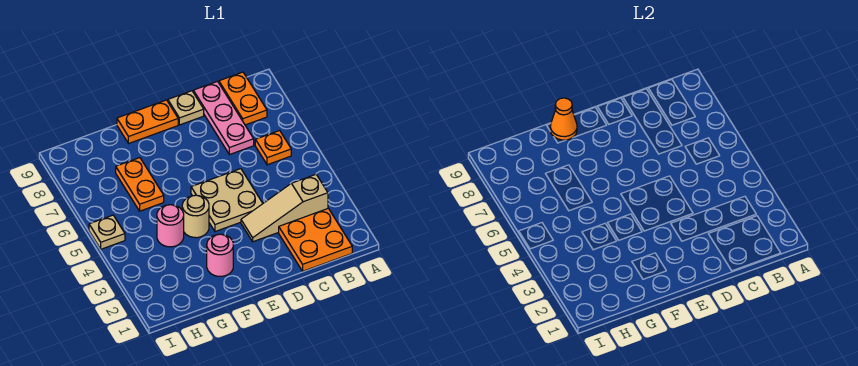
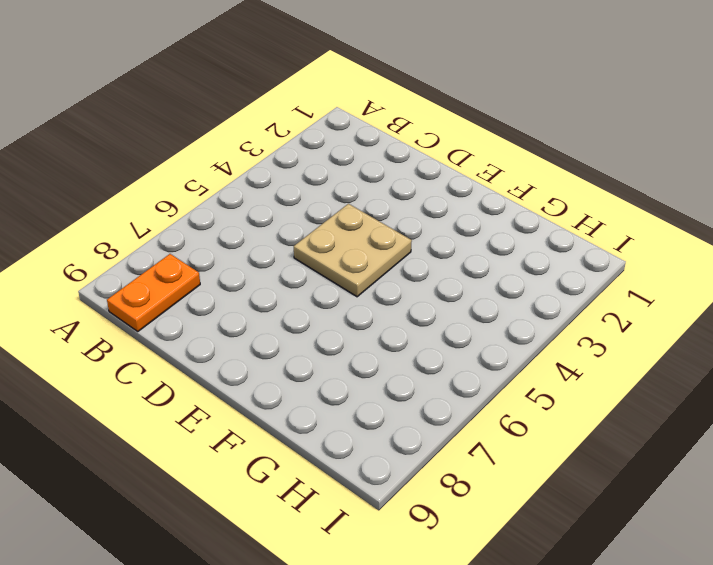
none -> orange 2x2 plate [279,208,352,271]
none -> tan 1x3 slope [241,175,328,242]
none -> orange 1x1 plate [255,131,291,165]

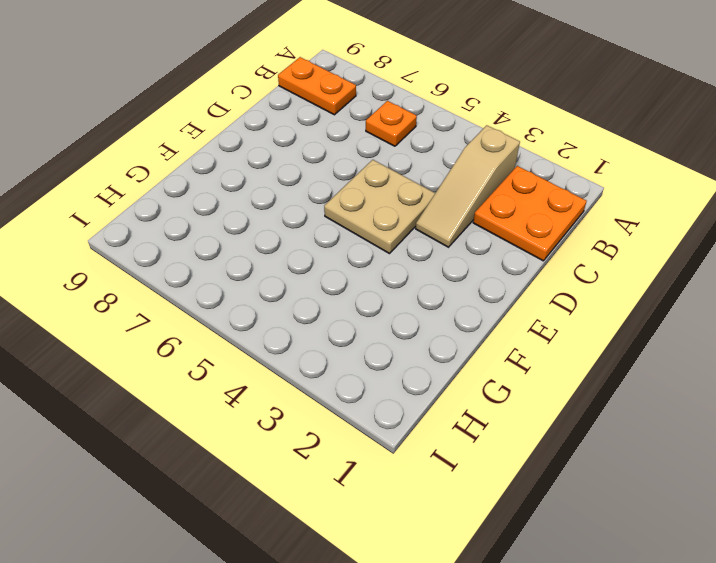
none -> pink 1x3 plate [193,81,254,155]
none -> tan 1x1 plate [168,91,204,125]
none -> orange 1x2 plate [117,100,178,144]

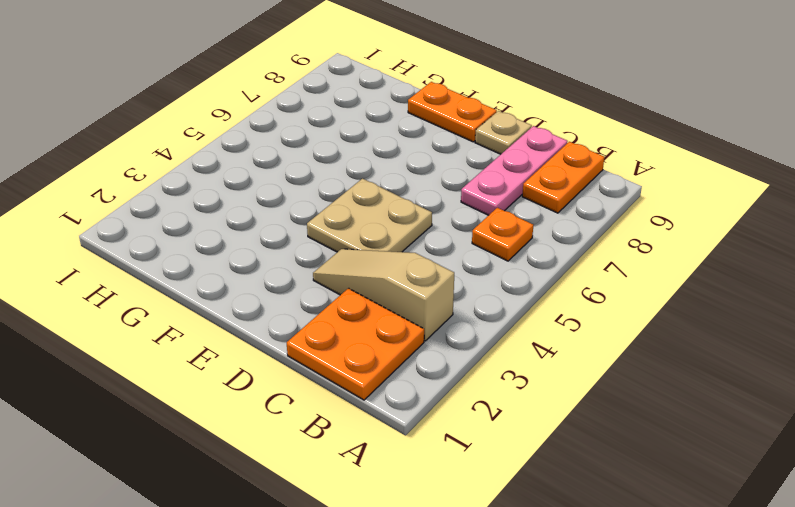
none -> pink 1x1 round brick [207,234,233,276]
none -> tan 1x1 round brick [182,195,209,238]
none -> pink 1x1 round brick [157,205,184,247]

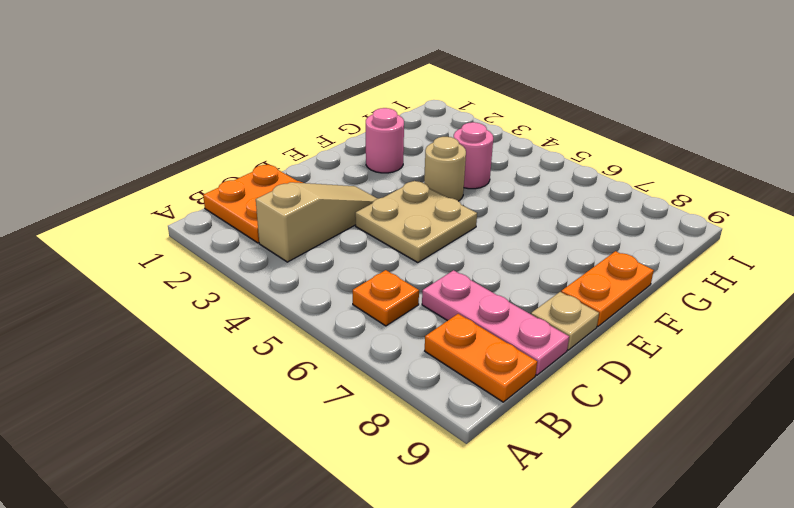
none -> orange 1x2 plate [116,158,164,211]
none -> tan 1x1 plate [89,215,125,249]
none -> orange 1x1 cone [550,98,577,140]

